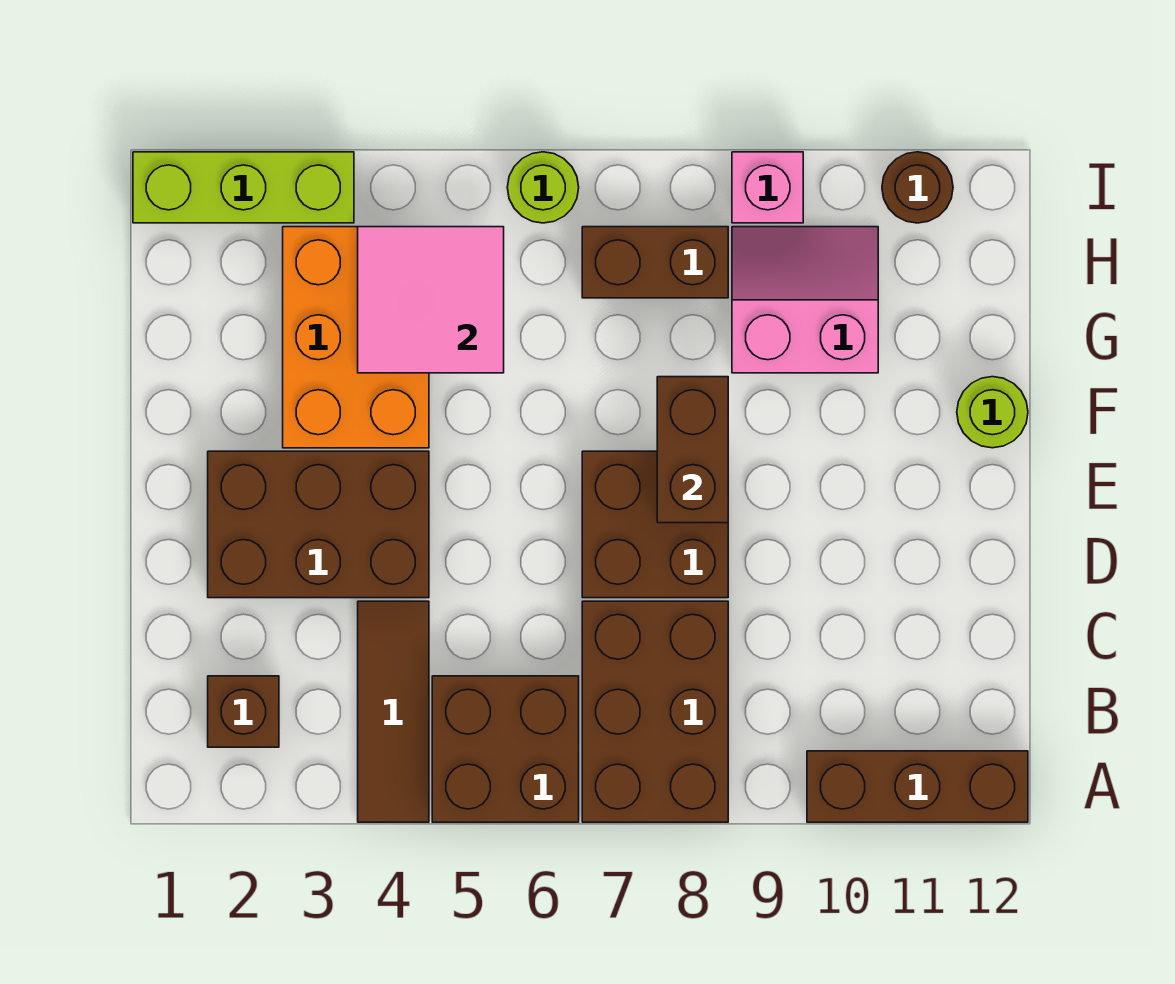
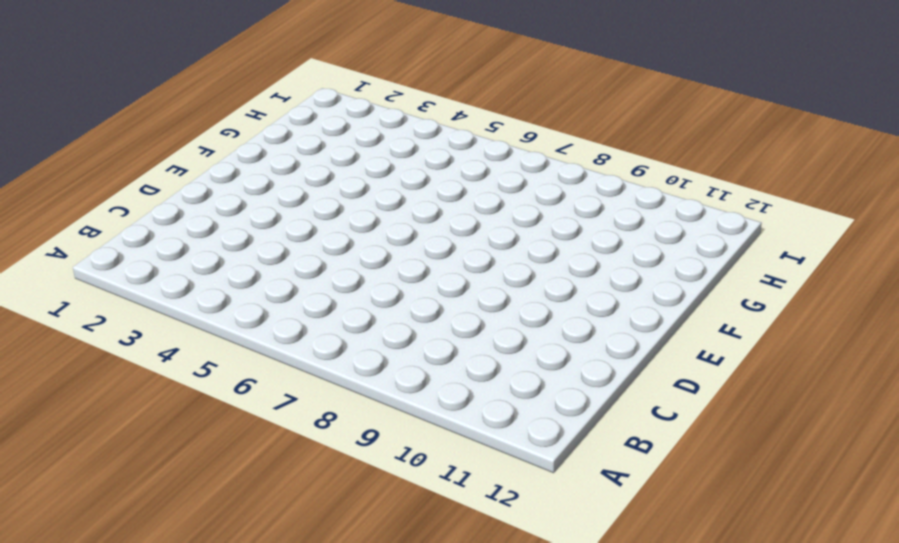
none -> brown 1x3 tile [358,601,429,822]
none -> brown 2x2 brick [432,676,579,822]
none -> brown 2x3 brick [582,601,728,822]

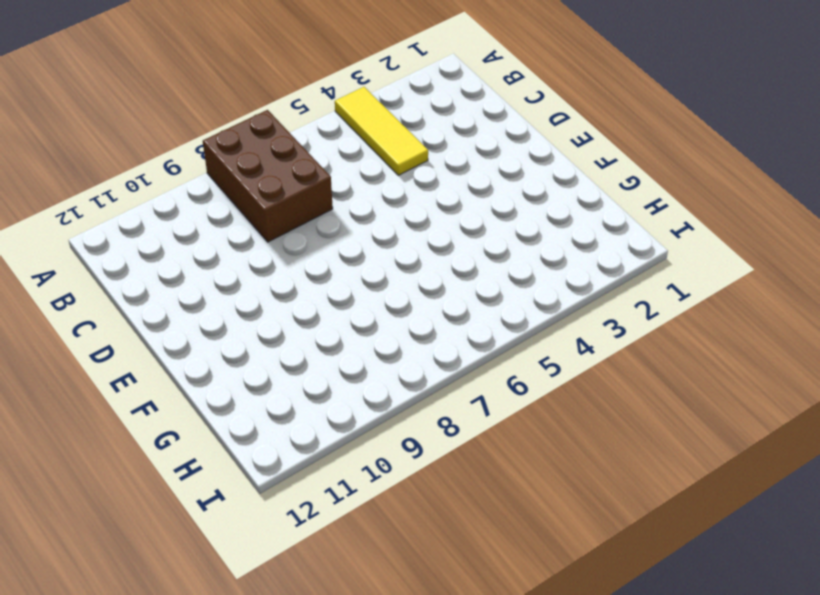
yellow 1x3 tile [335,87,428,175] -> brown 1x3 tile [358,601,429,822]
none -> brown 2x2 brick [432,676,579,822]
none -> brown 1x3 brick [807,751,1028,822]
none -> brown 1x1 brick [208,676,279,747]

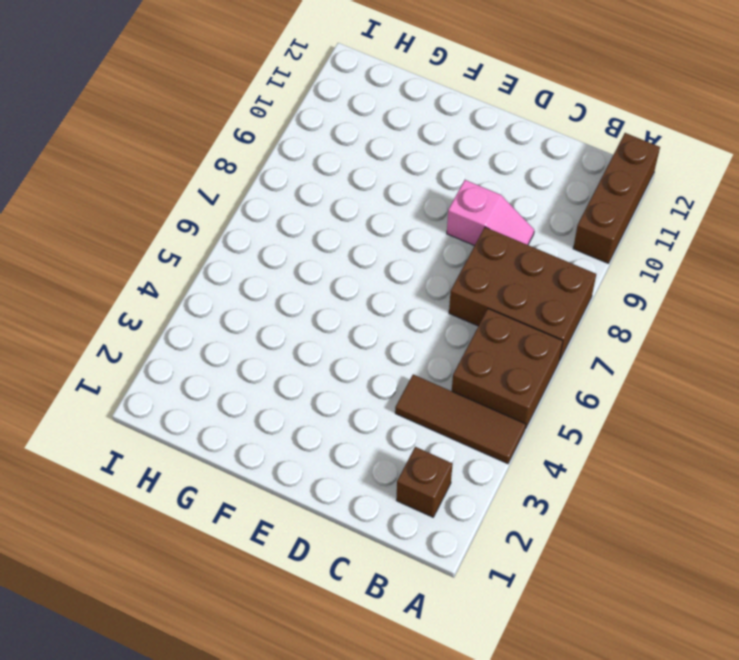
pink 1x2 slope [447,180,534,246] -> none
none -> brown 2x3 brick [208,451,429,598]
none -> brown 2x2 brick [582,451,728,598]
none -> orange 2x3 brick [283,227,429,448]

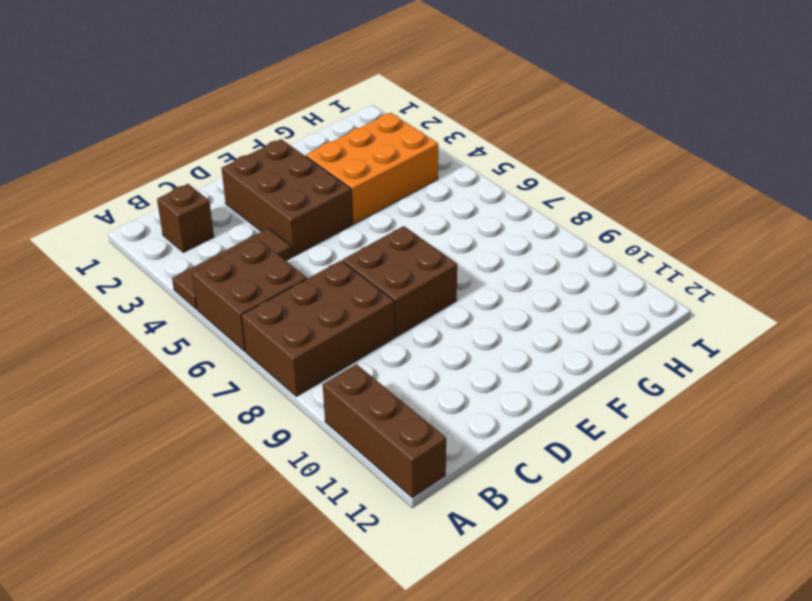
none -> lime 1x1 round brick [957,377,1028,448]
none -> pink 2x2 slope [732,227,878,373]
none -> brown 1x2 brick [582,227,728,298]

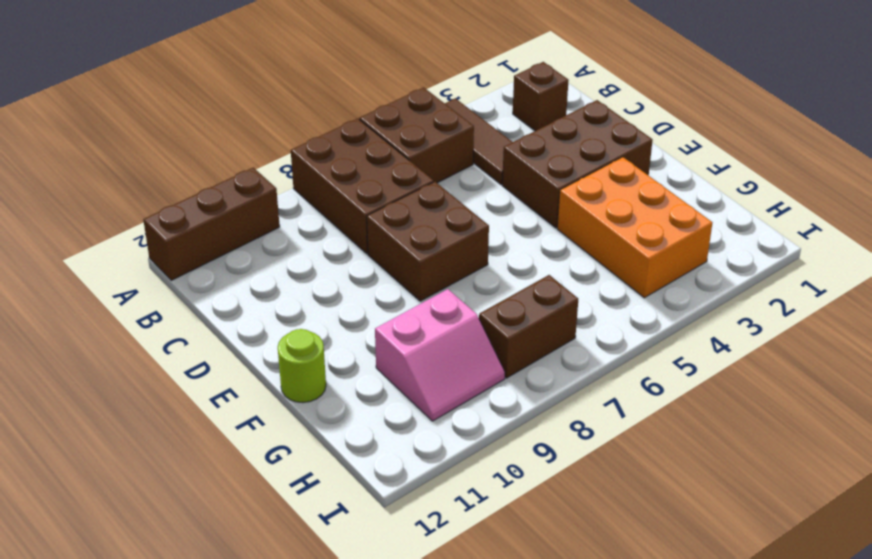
none -> lime 1x3 brick [133,152,354,223]
none -> lime 1x1 round brick [507,152,579,223]
none -> pink 1x1 brick [732,152,803,223]

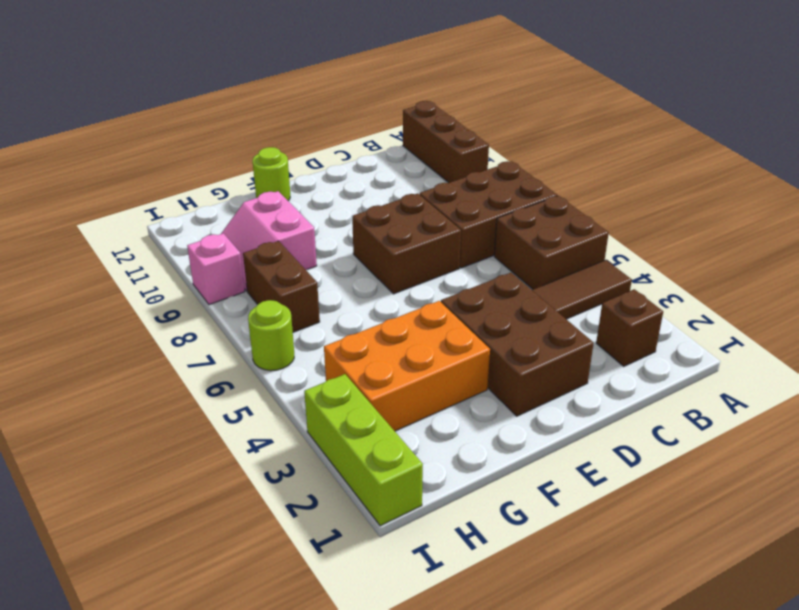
none -> brown 1x1 round brick [882,152,953,223]
none -> brown 1x2 brick [657,377,728,523]
none -> pink 2x2 tile [358,227,504,373]

